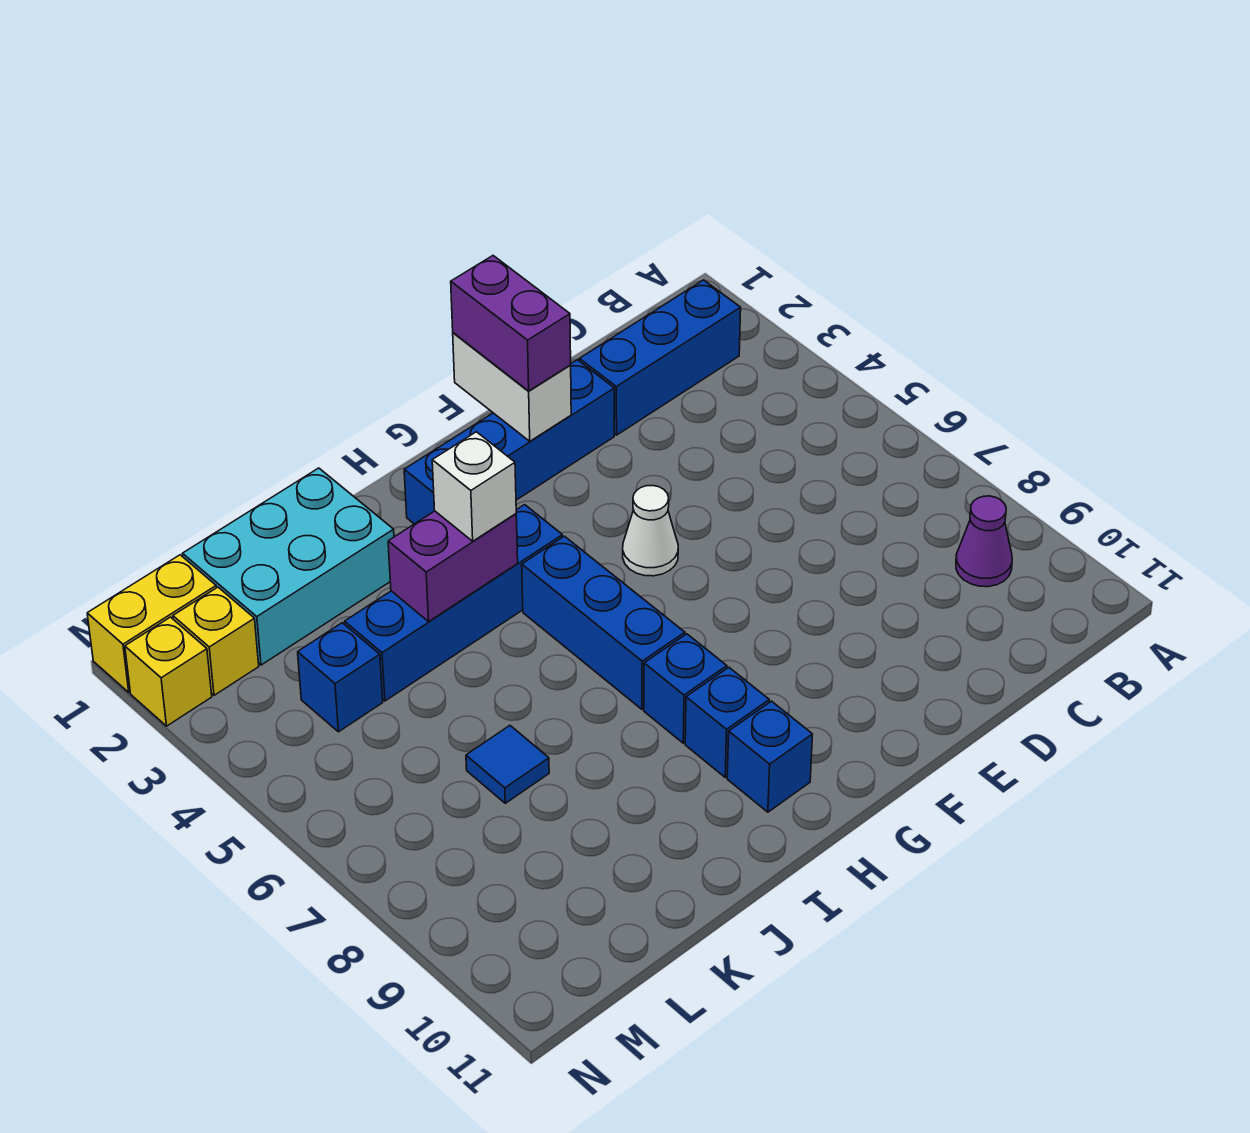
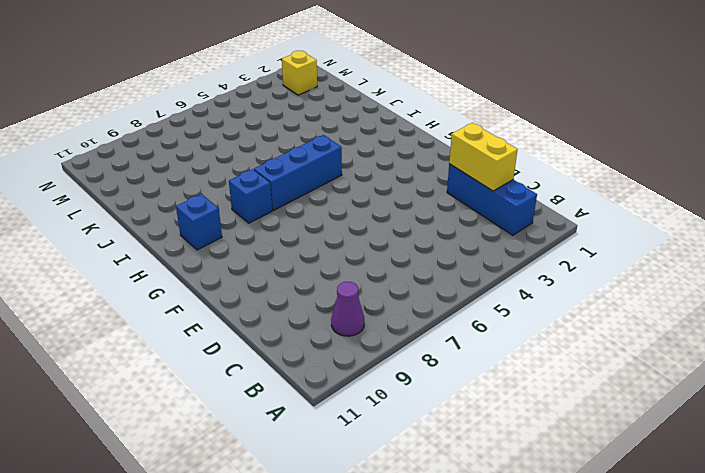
yellow 1x2 brick [449,123,518,191] -> yellow 1x2 brick moved to [87,555,216,692]
none -> blue 1x4 brick [404,360,614,524]
none -> white 1x1 cone [623,486,678,576]
none -> blue 1x4 brick [345,505,562,701]

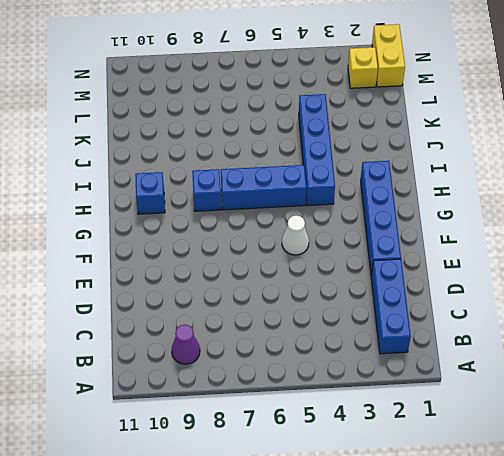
none -> blue 1x1 brick [685,667,769,777]
none -> cyan 2x3 brick [183,468,394,665]
none -> blue 1x1 tile [466,726,549,803]

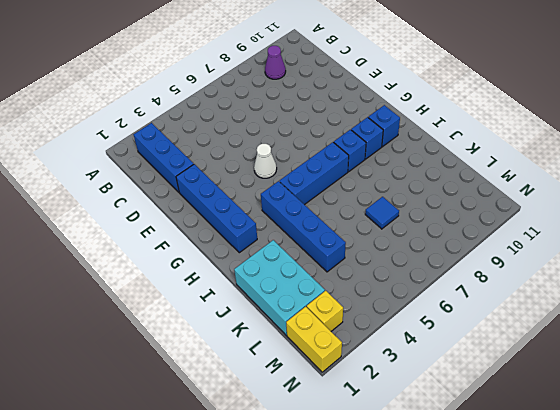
none -> blue 1x1 brick [298,623,383,732]
none -> yellow 1x1 brick [125,617,212,726]
none -> white 1x2 brick [453,333,571,441]

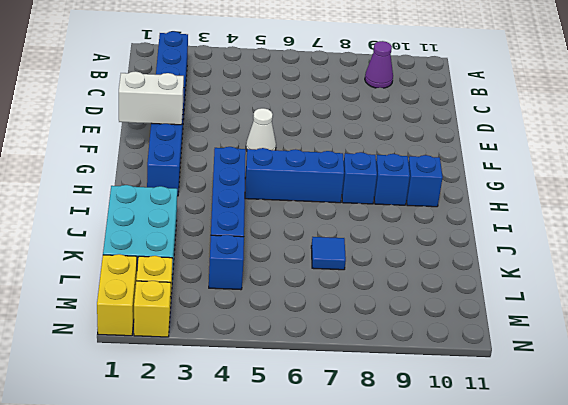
none -> purple 1x2 brick [388,511,518,621]
none -> purple 1x2 brick [451,256,571,391]
none -> white 1x1 brick [432,432,516,541]

